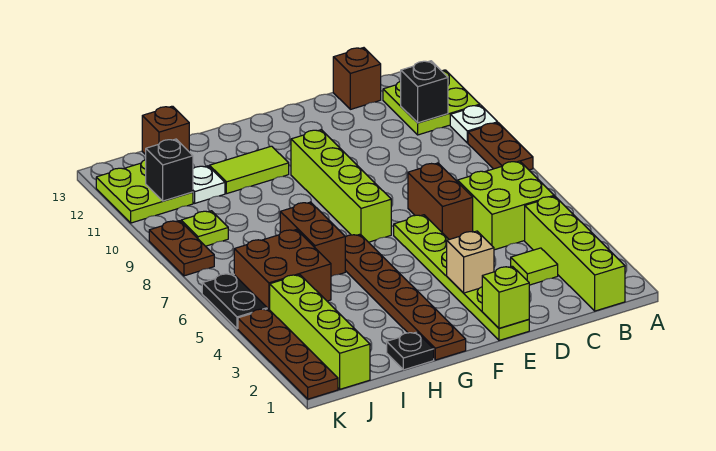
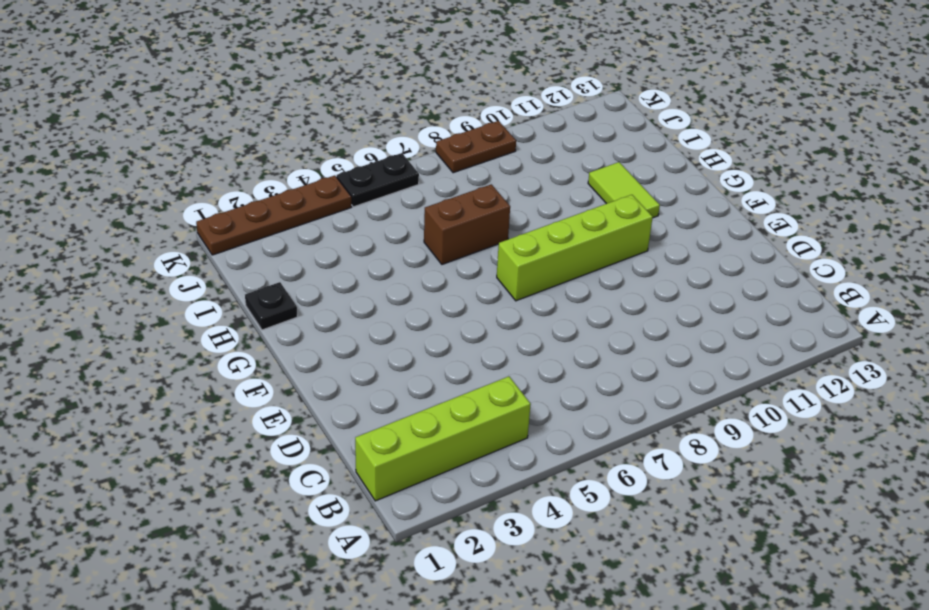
none -> brown 1x2 plate [468,123,533,170]
none -> white 1x1 plate [450,105,498,143]
none -> lime 2x2 plate [383,70,480,135]

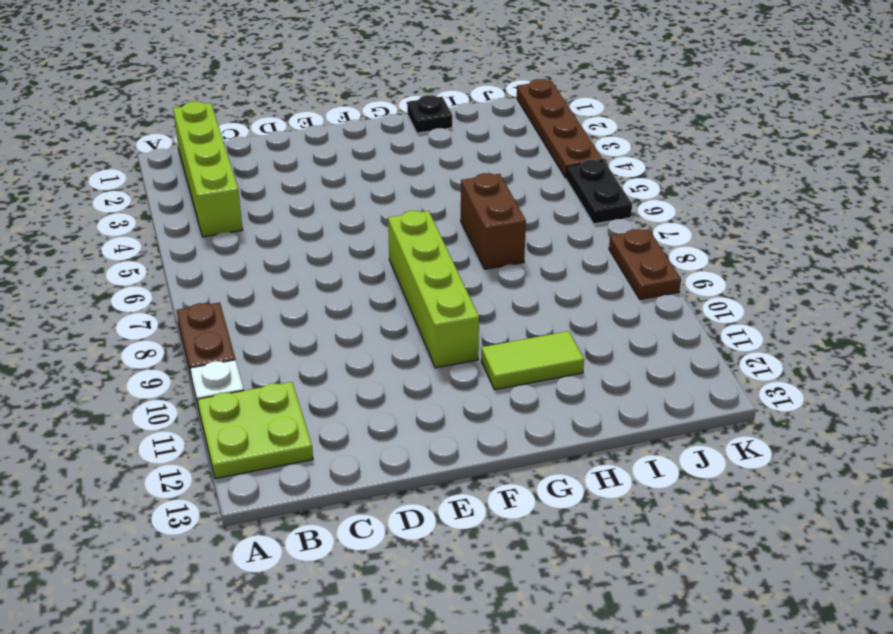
none -> lime 2x2 brick [457,161,554,250]
none -> lime 1x1 tile [511,248,558,285]
none -> brown 1x1 brick [333,48,381,109]

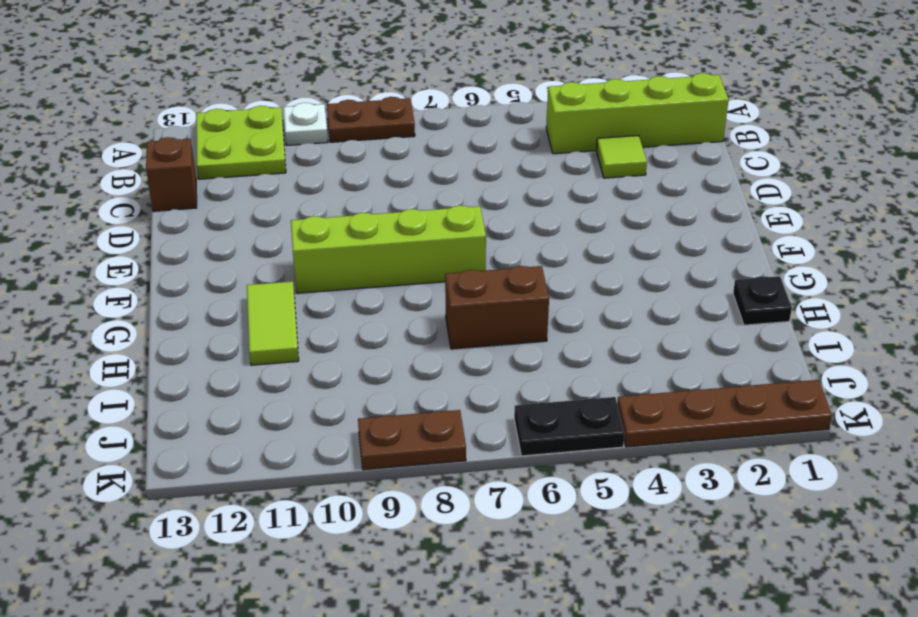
none -> lime 2x2 brick [457,161,554,250]
none -> brown 1x2 brick [408,163,473,240]
none -> lime 1x6 plate [394,215,529,340]

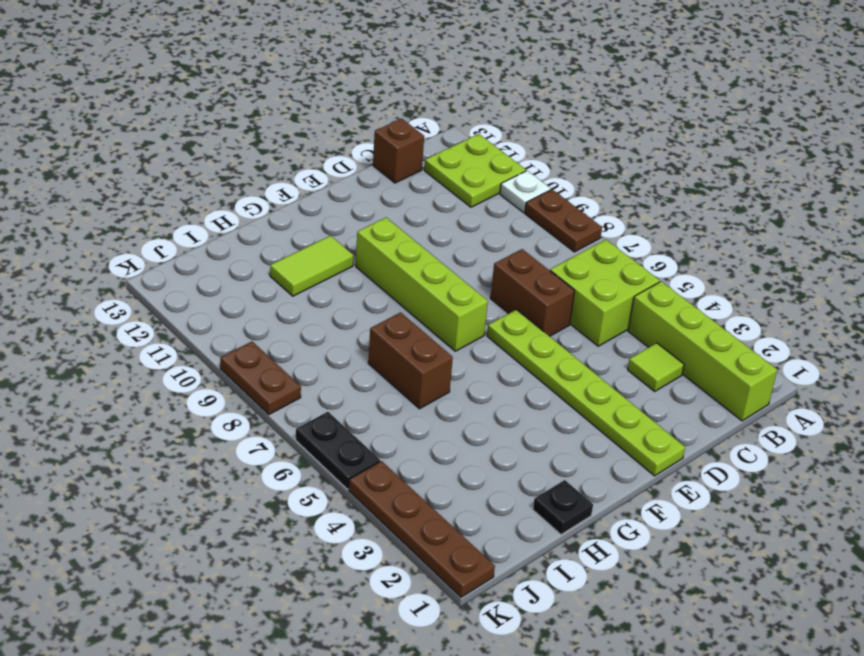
none -> brown 1x6 plate [345,234,466,360]
none -> brown 2x2 brick [234,230,331,310]
none -> white 1x1 plate [193,166,225,203]

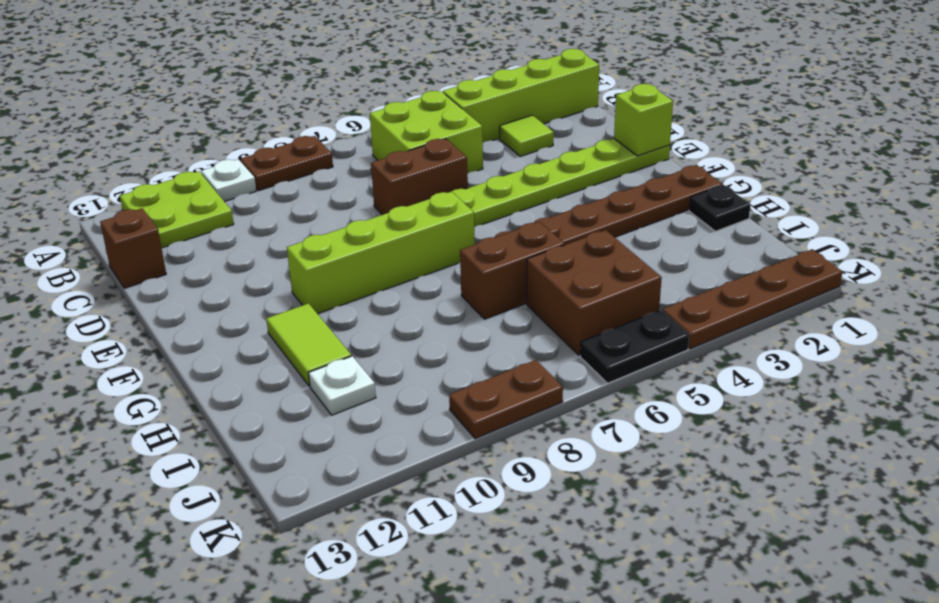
none -> brown 1x1 brick [142,106,189,155]
none -> lime 1x4 brick [270,275,370,389]
none -> lime 1x1 plate [181,211,228,246]

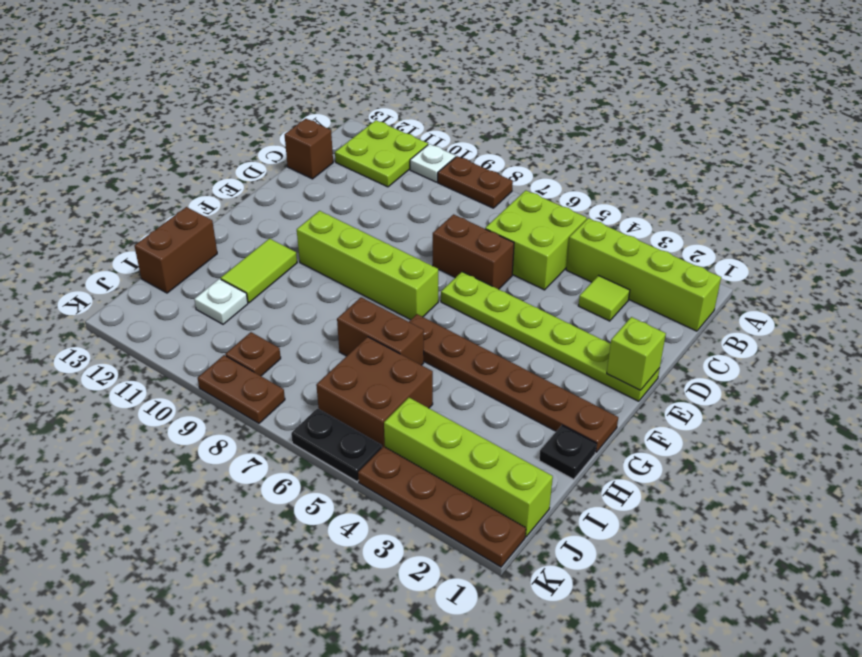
brown 1x2 brick [135,207,217,293] -> brown 1x1 brick [142,106,189,155]
brown 1x1 plate [225,332,281,376] -> lime 1x1 plate [181,211,228,246]
none -> lime 2x2 plate [96,160,193,223]
none -> black 1x1 brick [401,61,448,123]
none -> tan 1x1 brick [447,231,494,293]

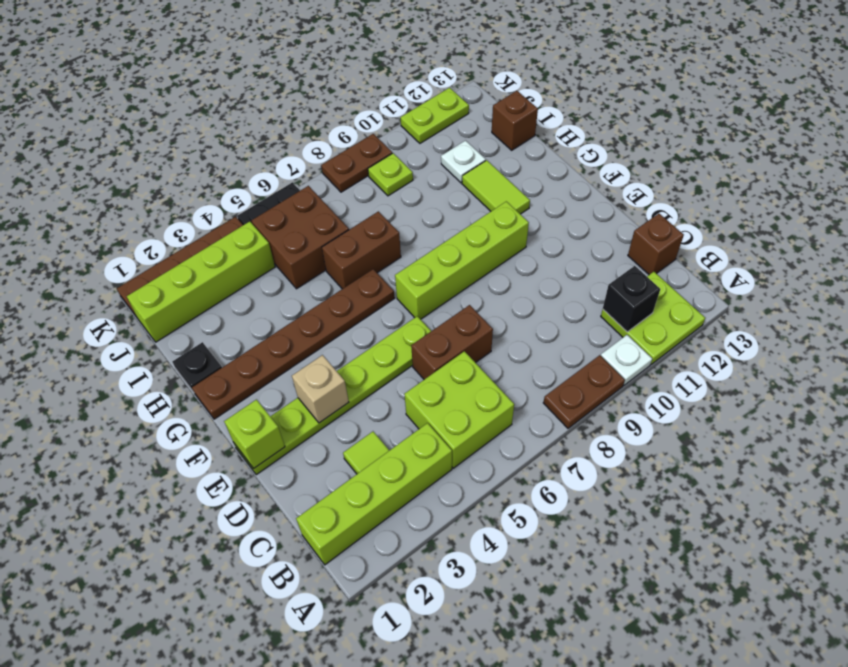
lime 1x2 plate [401,88,469,143] -> lime 2x2 plate [96,160,193,223]
none -> black 1x1 brick [146,139,193,201]

